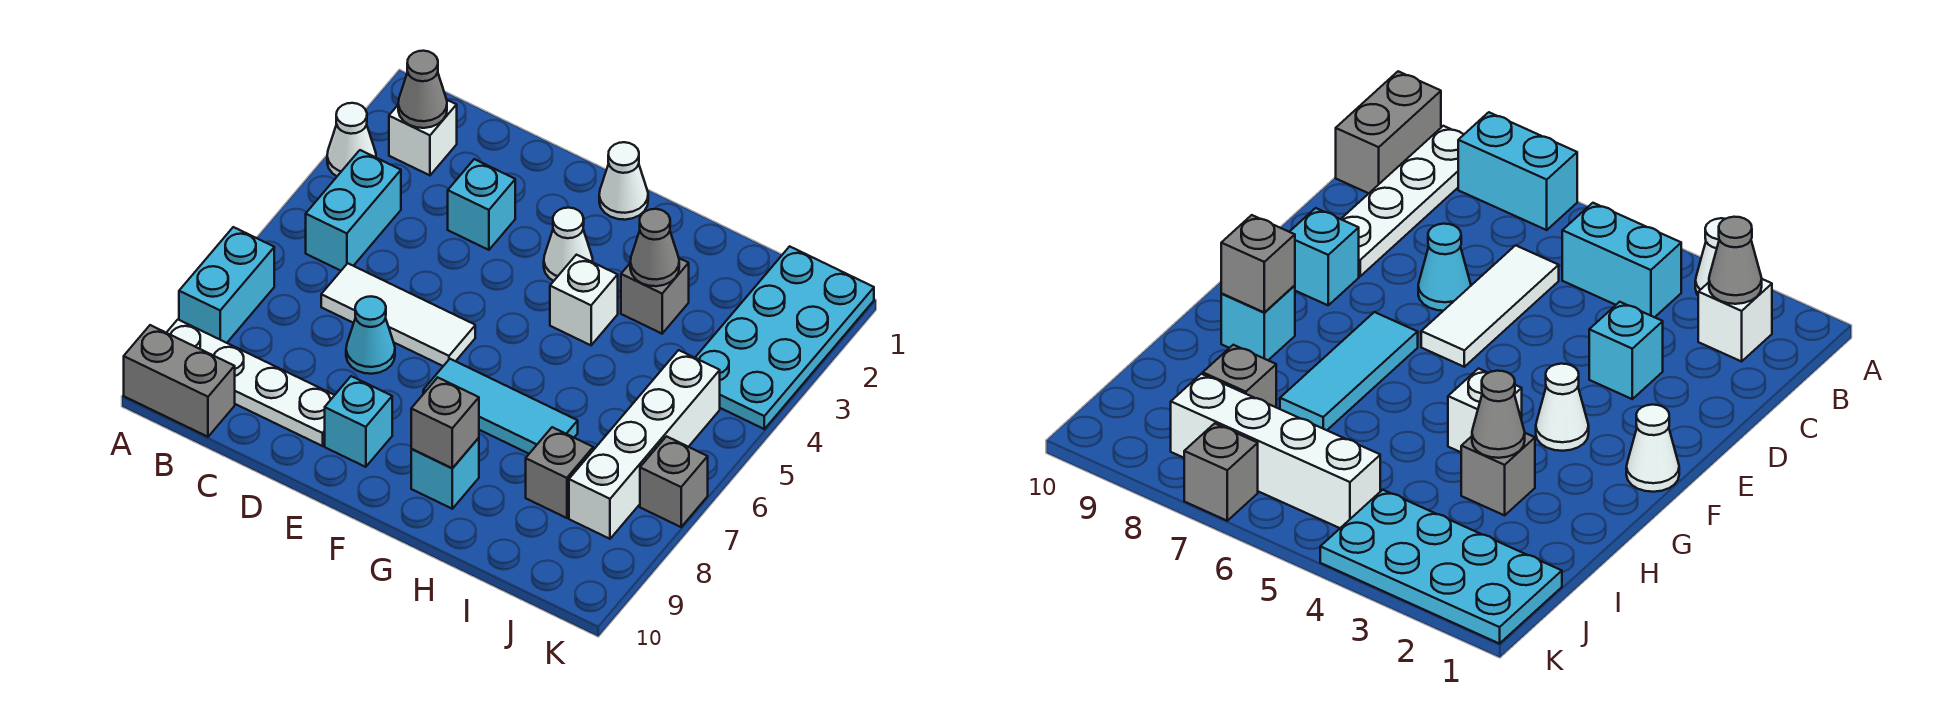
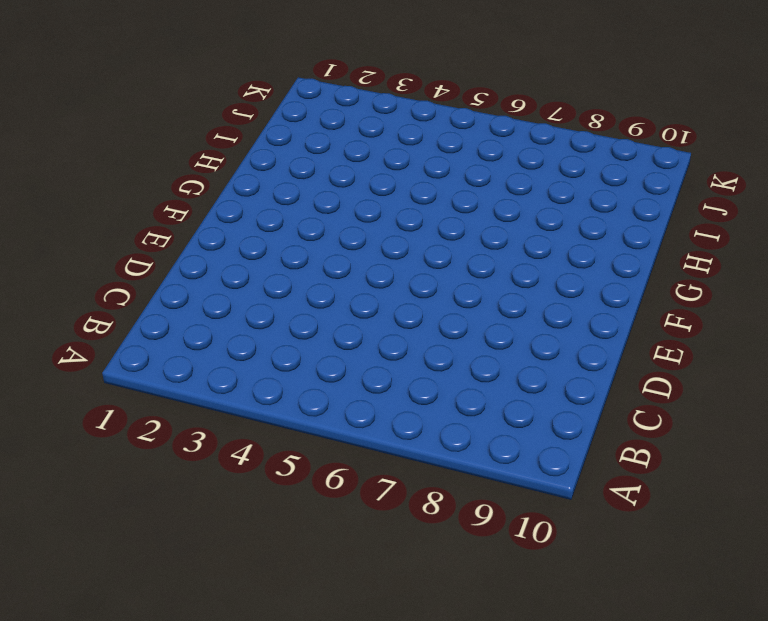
none -> white 1x1 cone [327,103,376,176]
none -> cyan 1x2 brick [179,227,274,343]
none -> white 1x4 plate [167,320,334,446]

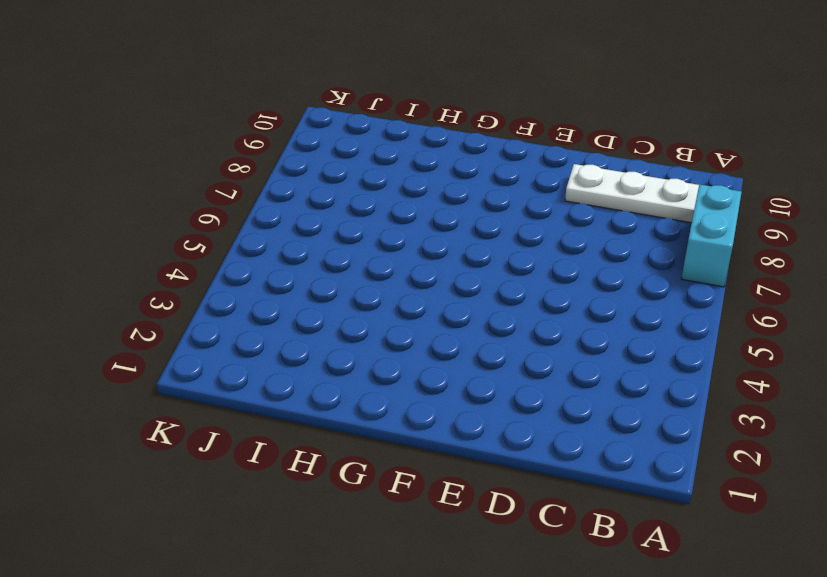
none -> white 1x1 cone [327,103,376,176]
none -> grey 1x2 brick [124,325,235,437]
none -> white 1x1 brick [389,100,457,175]

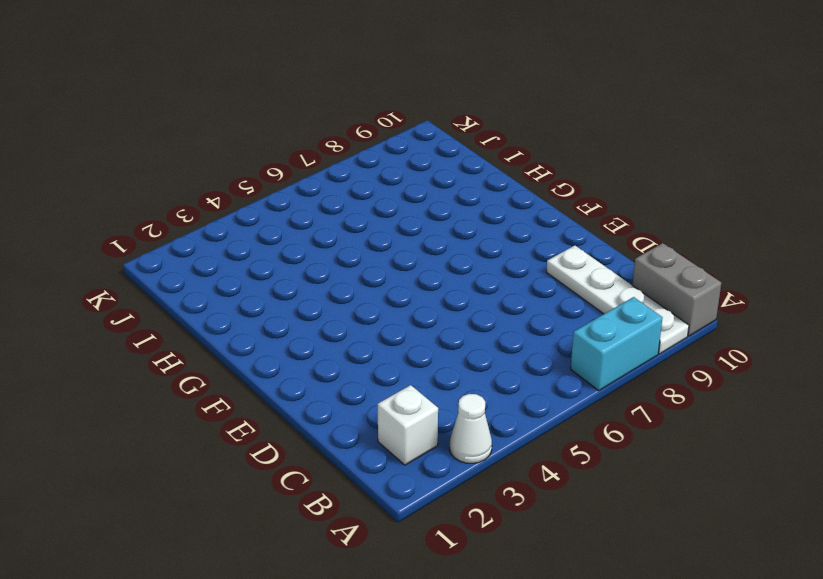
none -> cyan 1x2 brick [306,150,401,271]
none -> white 1x3 tile [321,263,475,366]
none -> cyan 1x1 brick [448,159,515,250]

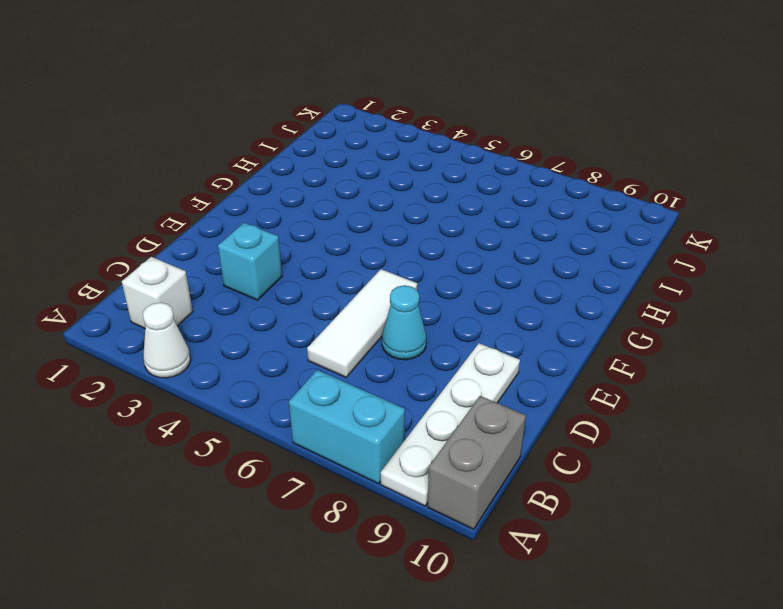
none -> cyan 1x2 brick [306,150,401,271]
none -> cyan 1x1 brick [325,376,392,467]
none -> white 1x1 cone [599,142,648,220]

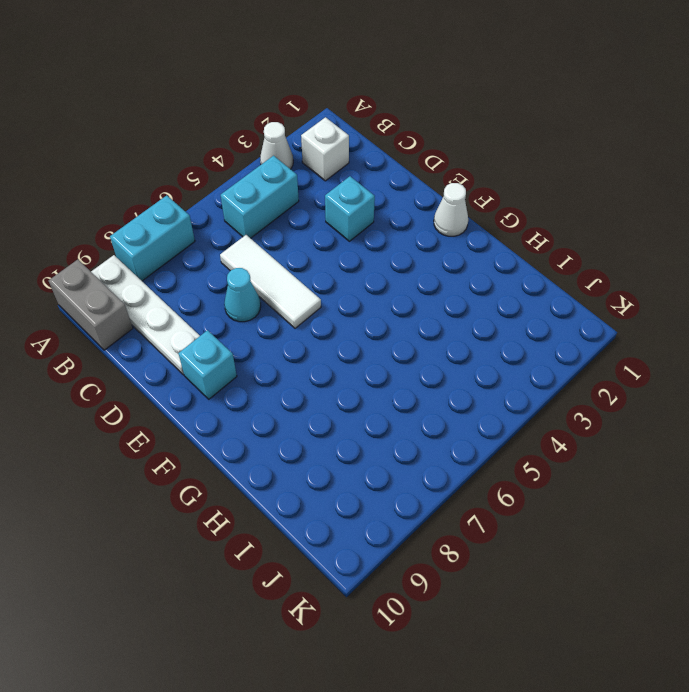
none -> white 1x1 cone [544,208,593,281]
none -> cyan 1x3 tile [423,359,578,454]
none -> white 1x1 brick [550,255,618,345]

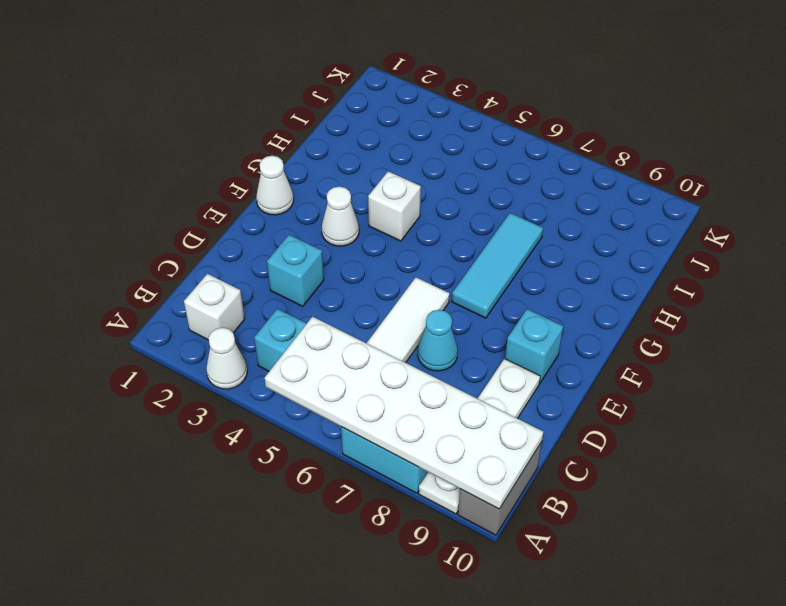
white 2x6 plate [265,317,543,509] -> none
none -> cyan 1x1 brick [411,438,479,509]
none -> grey 1x1 brick [621,258,689,334]
none -> grey 1x1 brick [526,427,593,518]

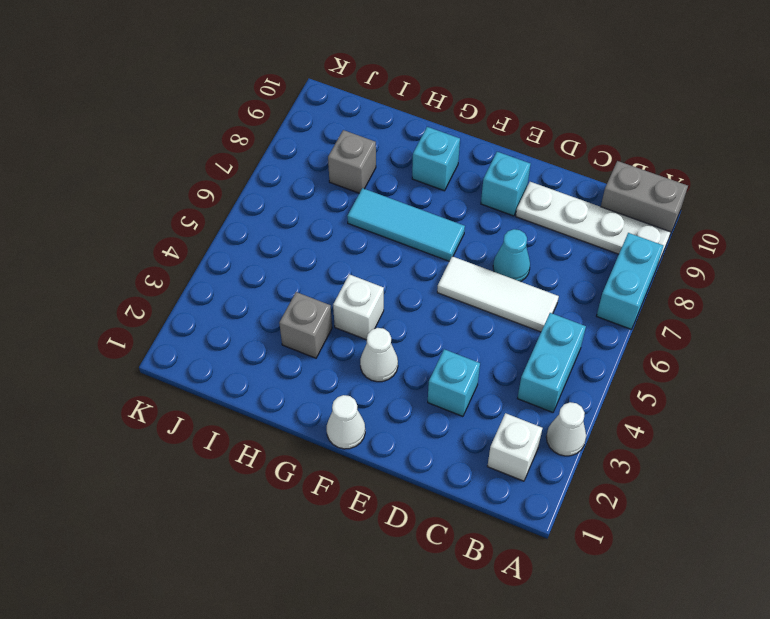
none -> cyan 2x4 plate [695,246,874,429]
none -> white 1x4 brick [569,350,720,539]
none -> grey 1x1 brick [640,436,708,527]

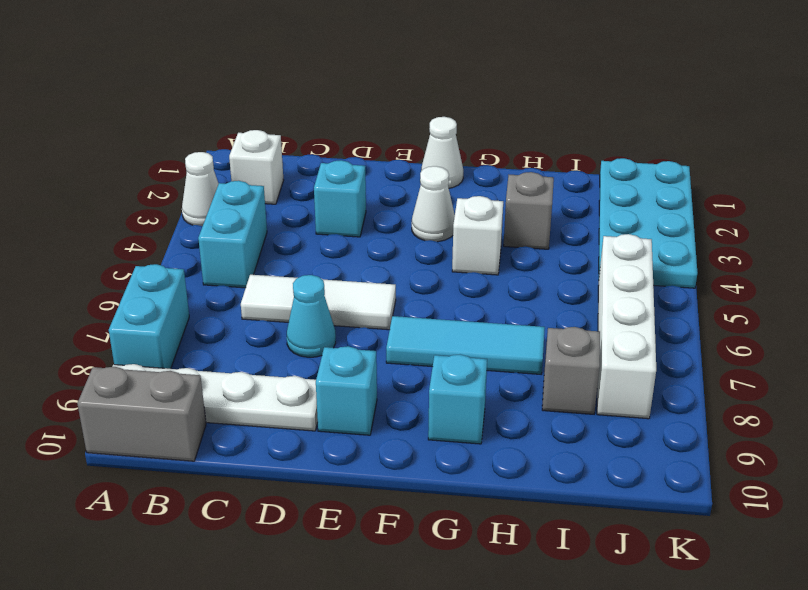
none -> grey 1x1 brick [640,436,708,527]
none -> grey 1x1 cone [398,51,447,128]
none -> grey 1x1 brick [411,378,479,468]

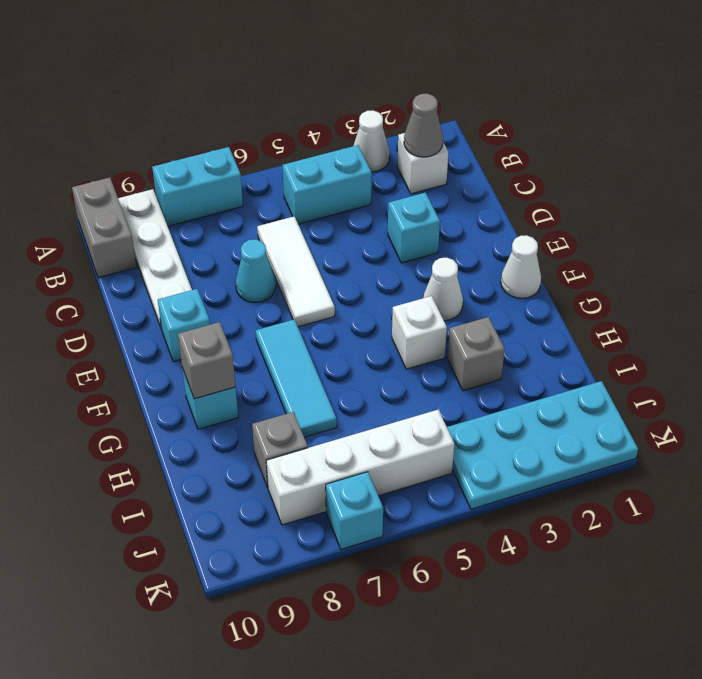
cyan 1x1 brick [326,472,383,549] -> grey 1x1 brick [640,436,708,527]
none -> grey 1x1 cone [630,209,679,286]

